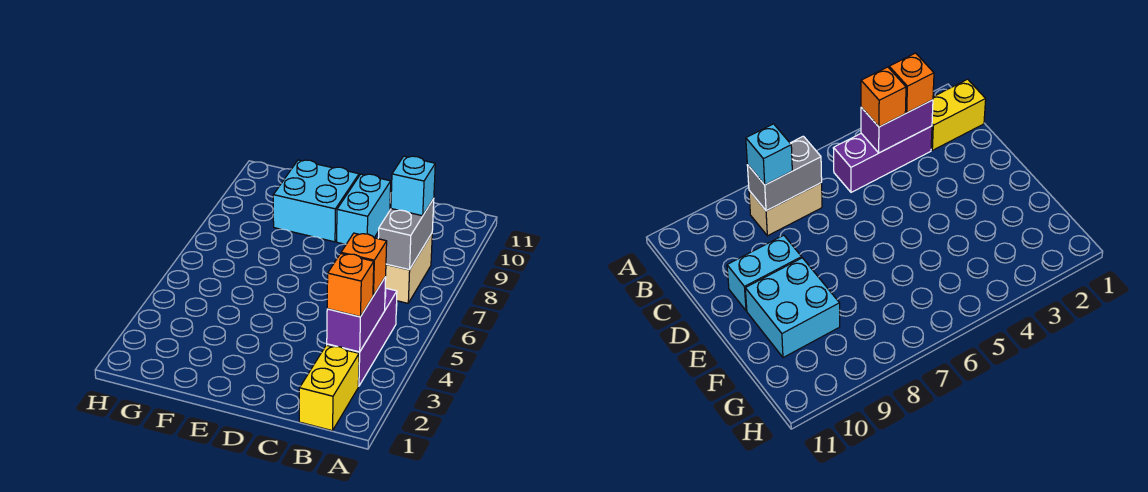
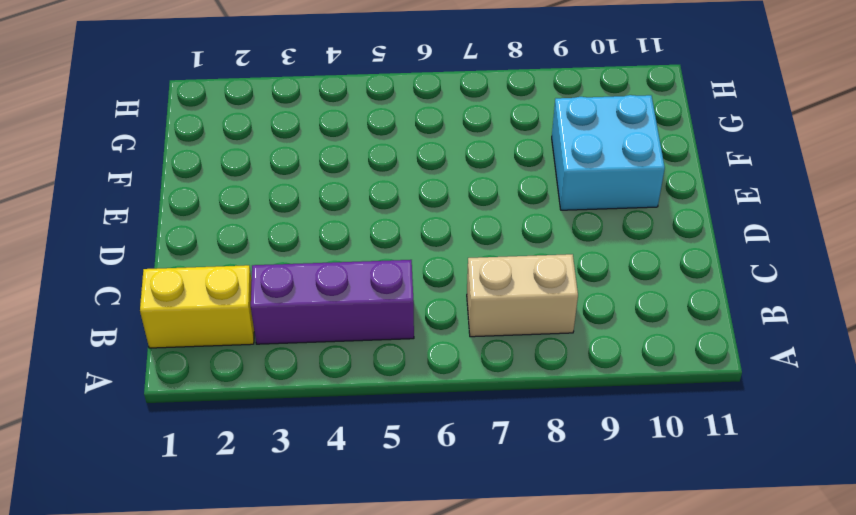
none -> cyan 1x2 brick [337,174,391,244]
none -> purple 1x2 brick [327,277,386,352]

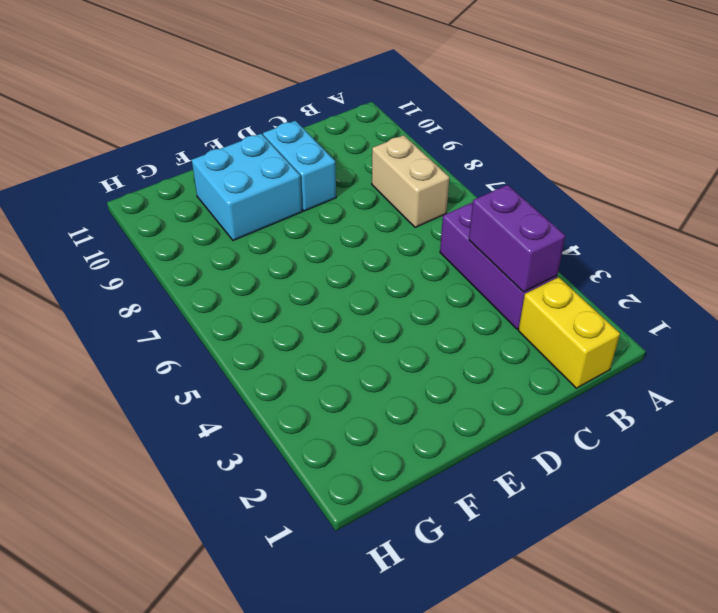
none -> grey 1x2 brick [378,199,434,270]
none -> orange 1x1 brick [327,253,374,317]

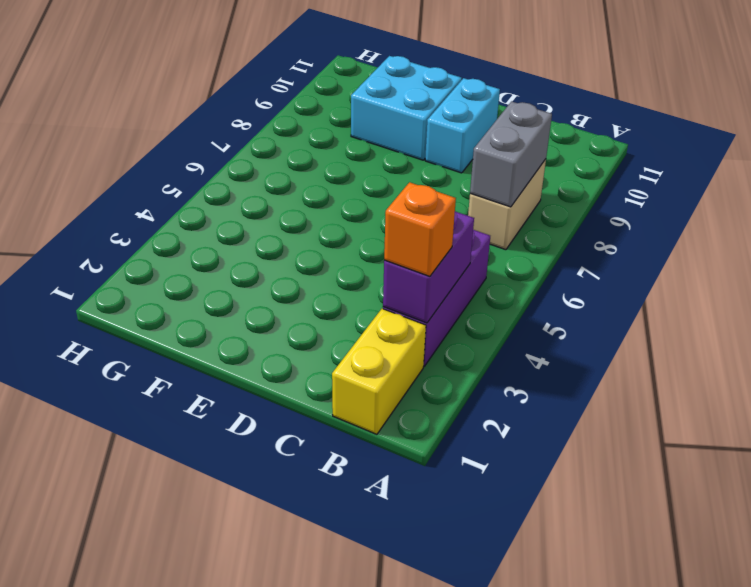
none -> orange 1x1 brick [341,233,387,296]
none -> cyan 1x1 brick [391,156,435,216]

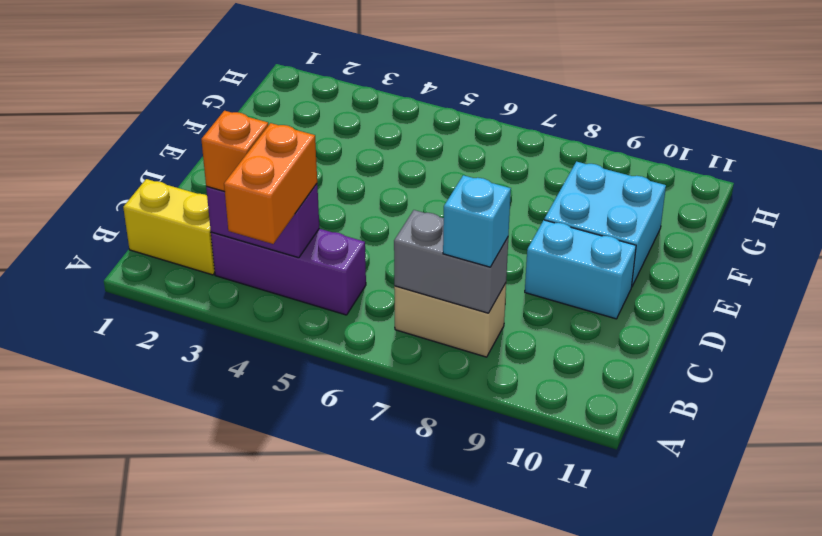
orange 1x2 brick [224,123,317,244] -> orange 1x1 brick [341,233,387,296]

